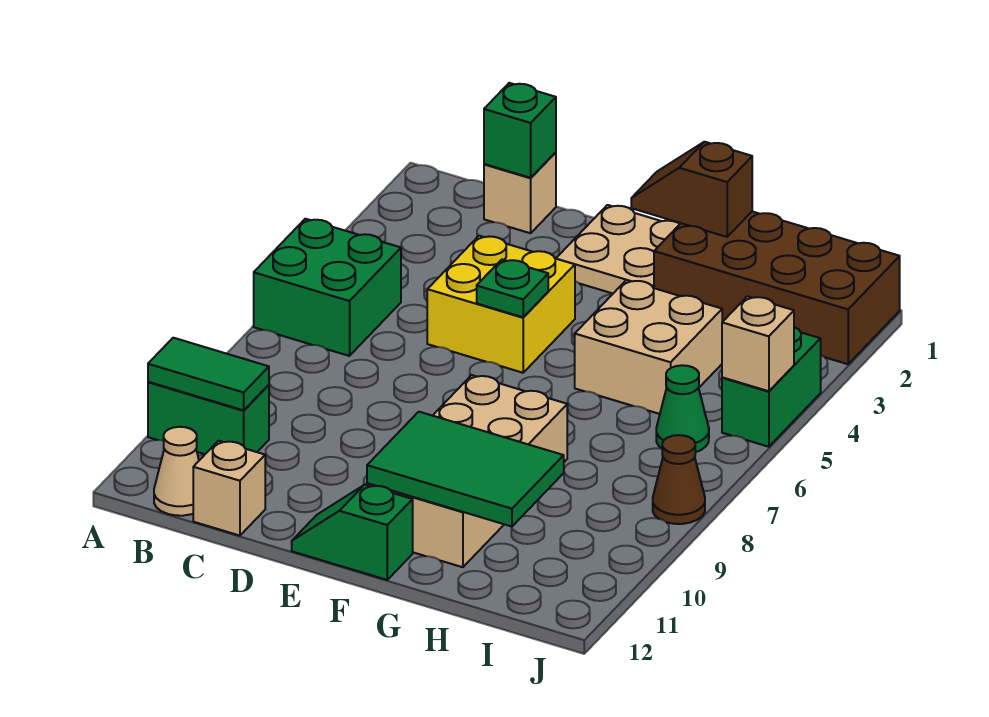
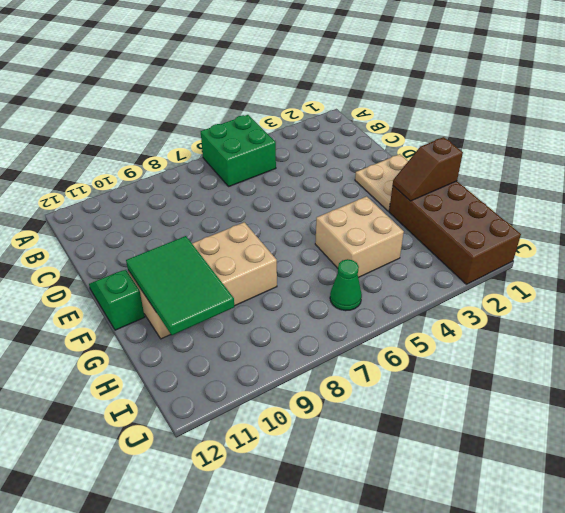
brown 1x2 slope [393,137,463,201] -> brown 1x2 slope turned to [631,142,752,237]
none -> green 1x2 brick [148,382,269,454]
none -> tan 1x1 cone [154,427,199,516]
none -> tan 1x1 brick [484,152,556,233]

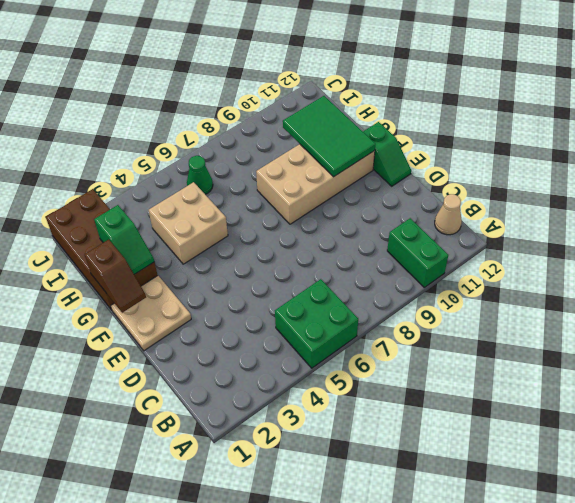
green 1x2 slope [94,205,154,274] -> none
none -> tan 1x1 brick [484,152,556,233]
none -> tan 1x1 brick [193,441,265,536]
none -> yellow 2x2 brick [427,236,575,373]

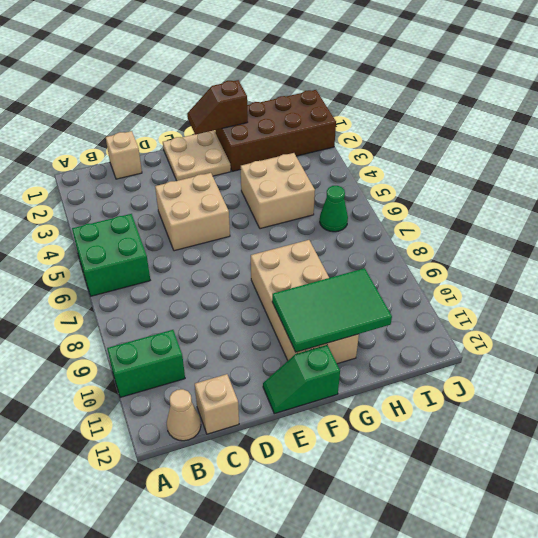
tan 2x2 brick [155,173,230,251] -> yellow 2x2 brick [427,236,575,373]
none -> green 1x2 brick [722,327,821,447]
none -> brown 1x1 cone [653,435,705,524]
none -> green 1x2 tile [148,338,269,410]

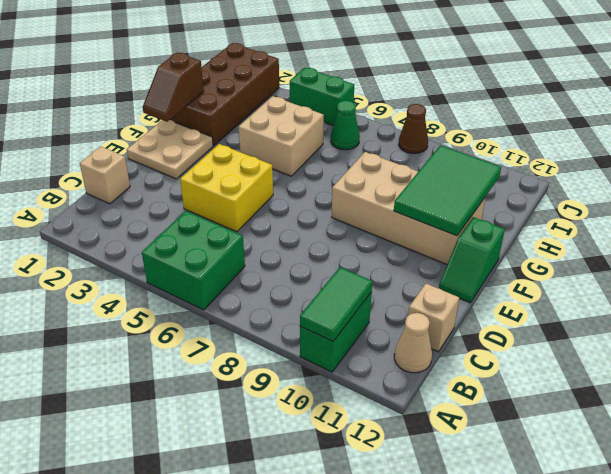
none -> green 1x1 brick [484,83,556,178]
none -> green 1x1 plate [477,260,548,317]
none -> tan 1x1 brick [722,296,794,391]

